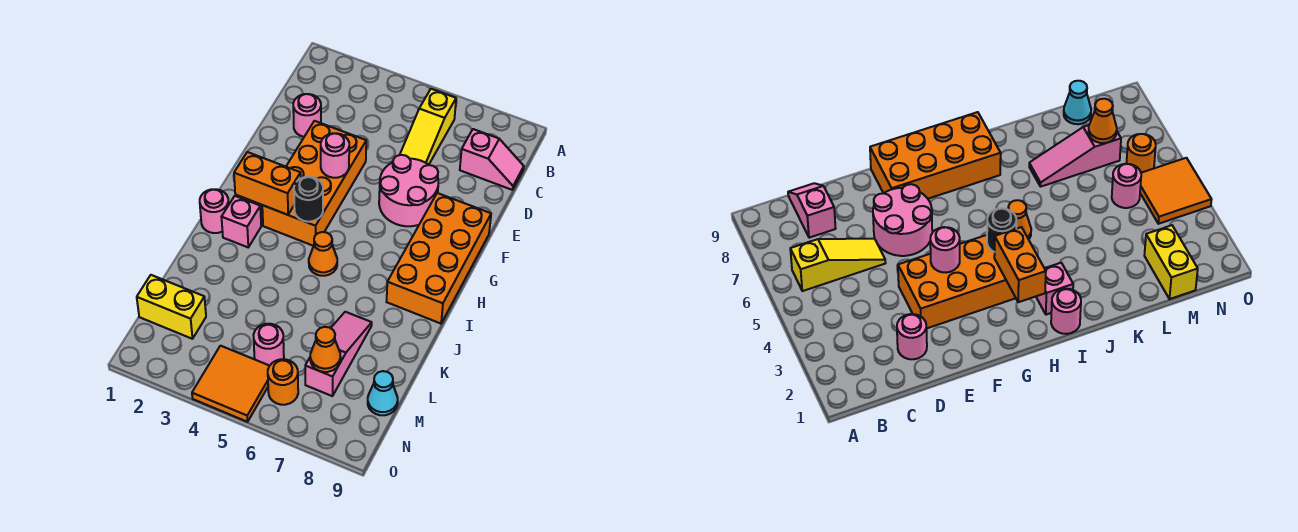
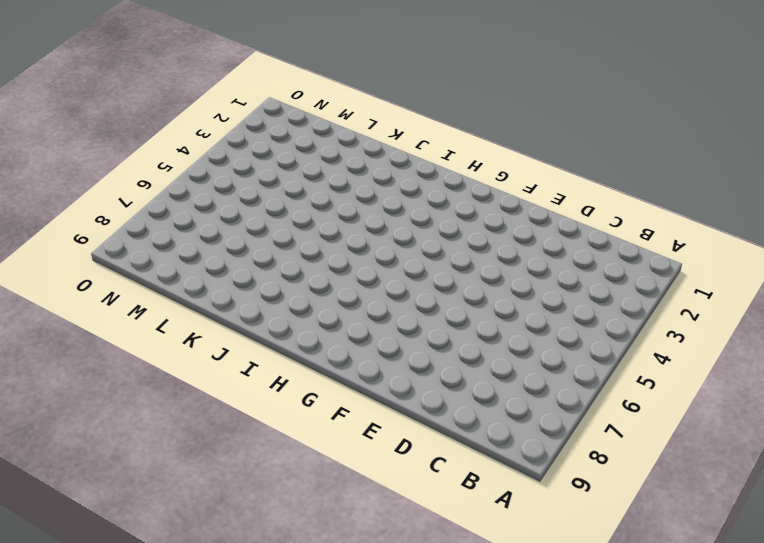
none -> yellow 1x3 slope [400,89,456,165]
none -> pink 1x2 slope [460,129,524,190]
none -> pink 1x1 round brick [293,94,321,137]

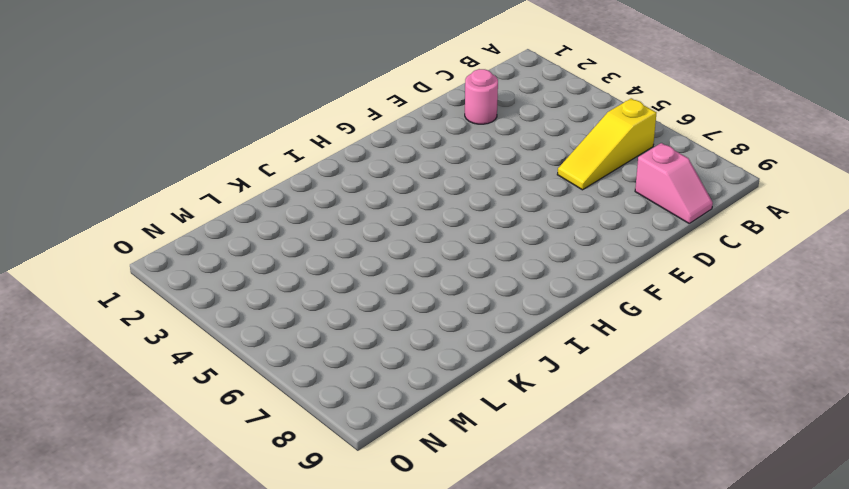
none -> orange 2x4 brick [262,121,366,246]
none -> pink 2x2 round brick [379,155,438,226]
none -> orange 2x4 brick [387,193,491,324]

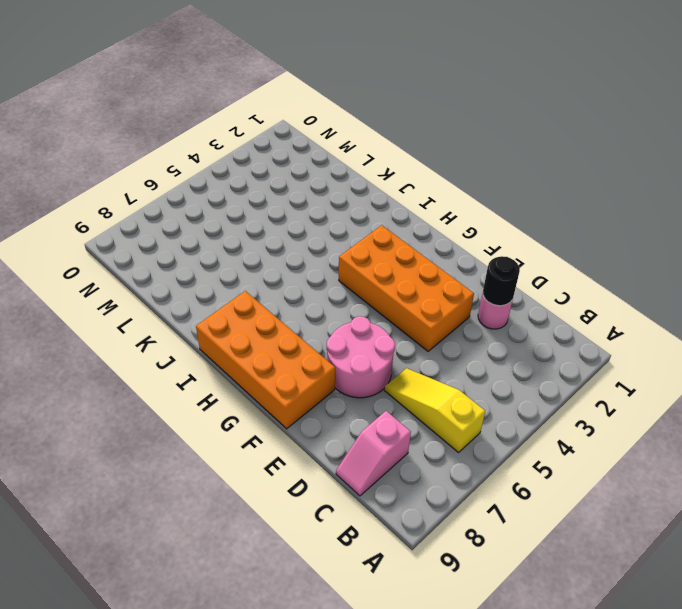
black 1x1 round brick [483,256,520,306] -> black 1x1 round brick moved to [294,177,323,222]
none -> pink 1x1 round brick [200,189,229,233]
none -> pink 1x1 brick [222,196,261,247]
none -> orange 1x1 cone [309,232,337,276]

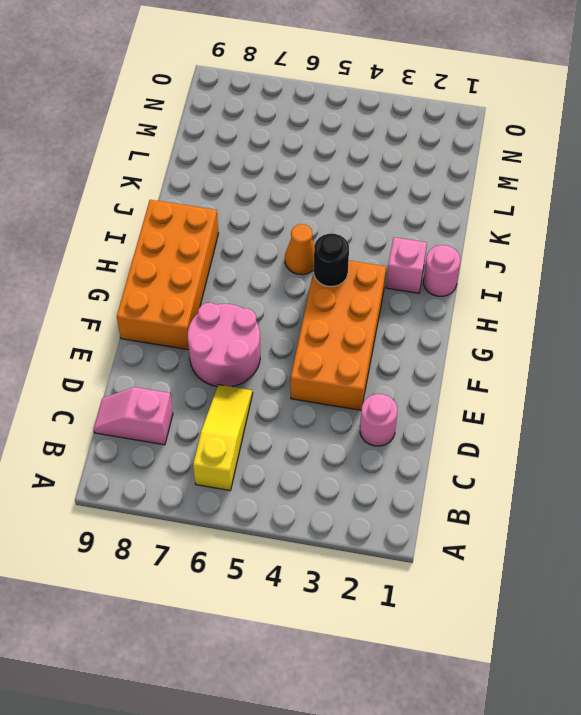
none -> pink 1x3 slope [305,312,372,396]
none -> yellow 1x2 brick [137,275,206,339]
none -> pink 1x1 round brick [253,324,284,366]

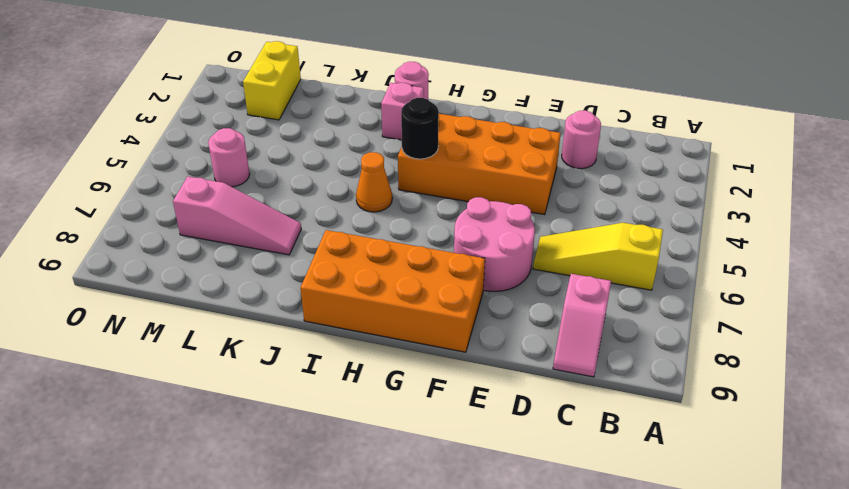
none -> cyan 1x1 cone [368,371,398,415]
none -> orange 2x2 tile [192,346,269,422]
none -> orange 1x1 round brick [268,359,298,405]

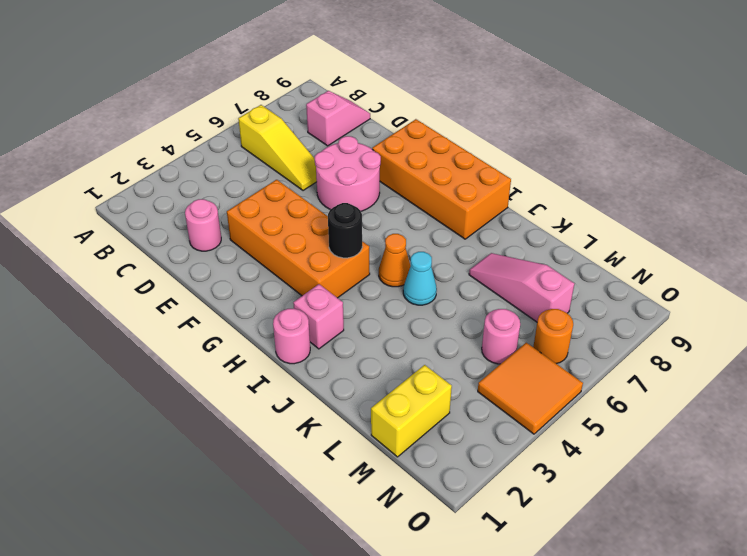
cyan 1x1 cone [403,252,437,305] -> cyan 1x1 cone moved to [368,371,398,415]
none -> pink 1x1 round brick [321,133,349,178]
none -> orange 1x2 brick [234,152,301,215]
none -> orange 1x1 cone [310,327,341,372]

